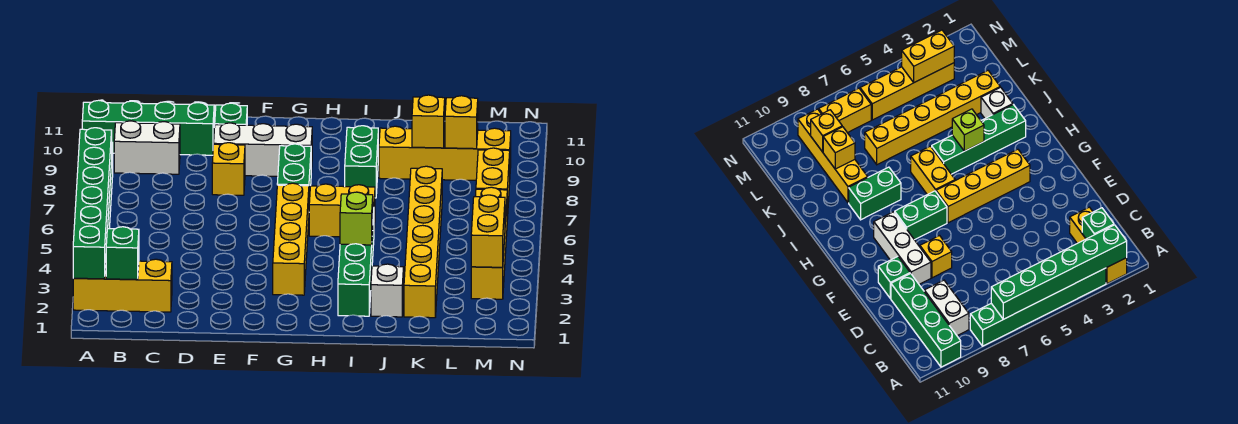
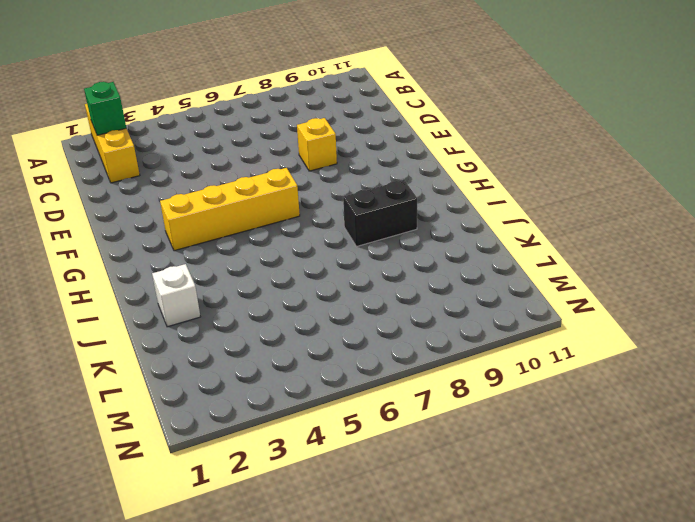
black 1x2 brick [343,180,417,247] -> green 1x2 brick [345,126,378,198]
none -> green 1x6 brick [970,268,1106,346]
none -> green 1x4 brick [82,100,214,155]
none -> white 1x2 brick [114,121,180,174]

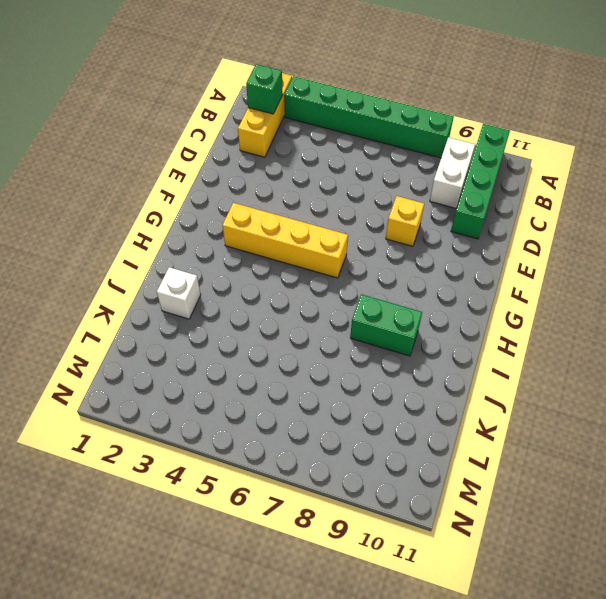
none -> white 1x3 brick [214,123,312,176]
none -> green 1x1 brick [215,103,247,125]
none -> green 1x2 brick [277,144,311,202]

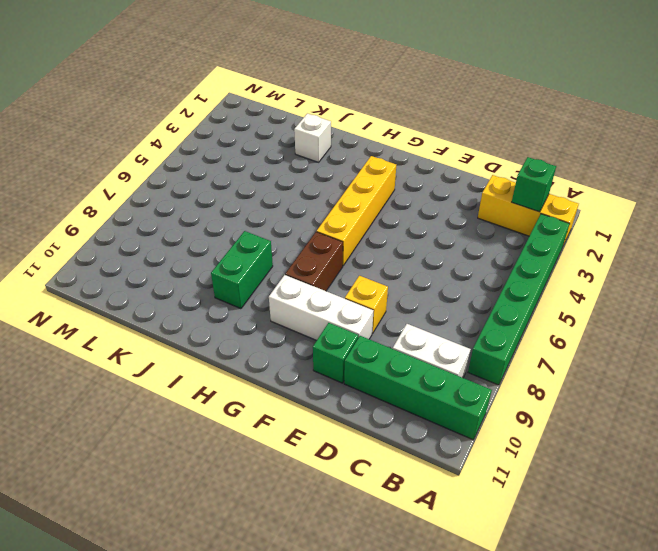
brown 1x2 brick [285,232,343,291] -> green 1x2 brick [277,144,311,202]
none -> yellow 1x2 brick [309,184,375,237]
none -> green 1x4 brick [338,207,374,316]
none -> yellow 1x4 brick [379,126,511,180]

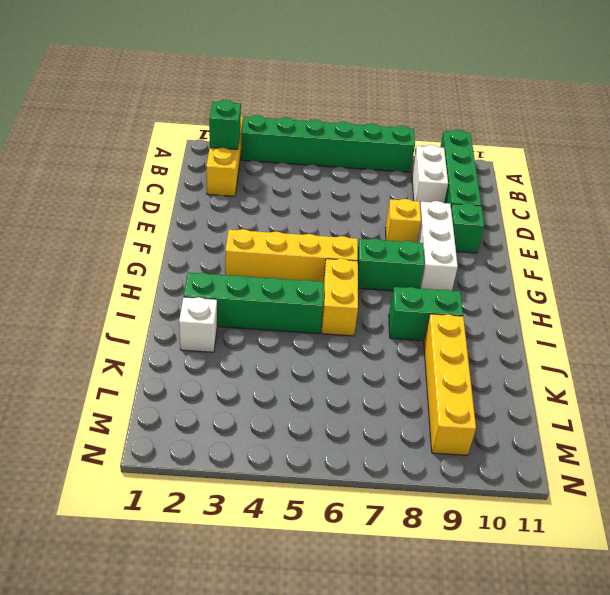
none -> yellow 1x6 brick [404,166,442,318]
none -> yellow 1x4 brick [471,187,507,299]
none -> yellow 1x2 brick [476,148,510,219]

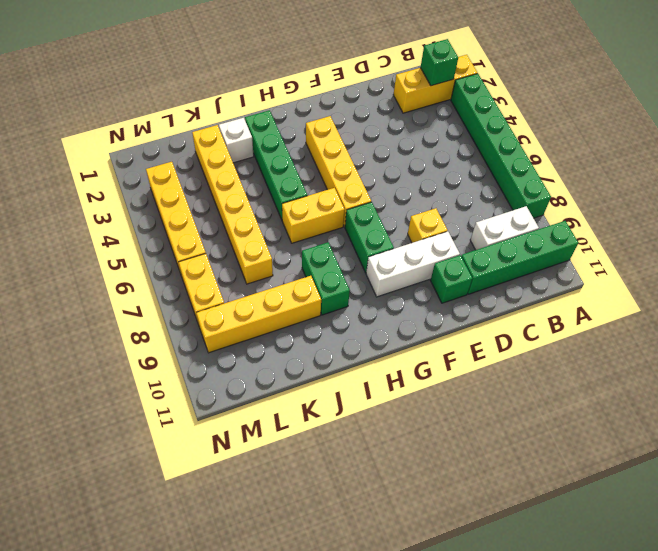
none -> green 1x6 brick [73,128,112,279]
none -> lime 1x1 brick [340,192,373,245]
none -> yellow 1x1 brick [412,95,445,148]

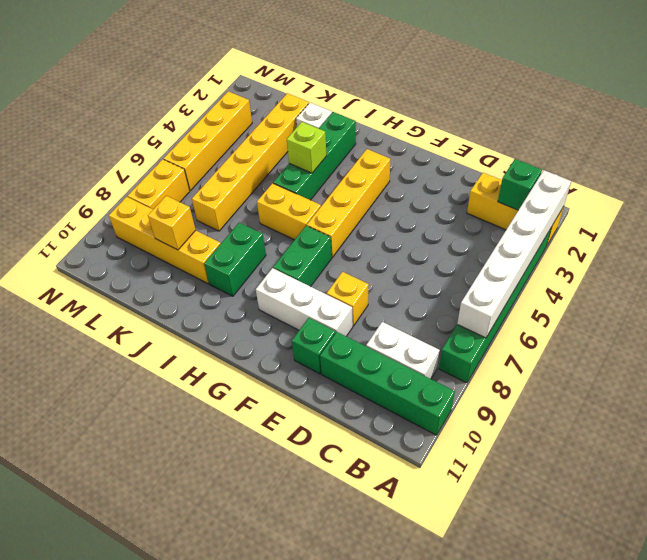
white 1x6 brick [457,170,571,338] -> green 1x6 brick [73,128,112,279]
none -> yellow 1x1 brick [445,96,478,149]
none -> yellow 1x2 brick [471,195,505,267]

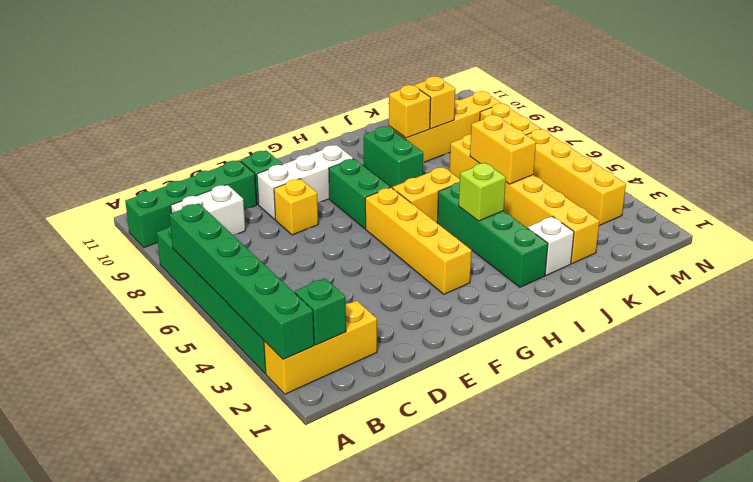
yellow 1x1 brick [389,85,431,138] -> yellow 1x1 brick moved to [445,96,478,149]
yellow 1x2 brick [470,115,536,184] -> yellow 1x2 brick moved to [471,195,505,267]

